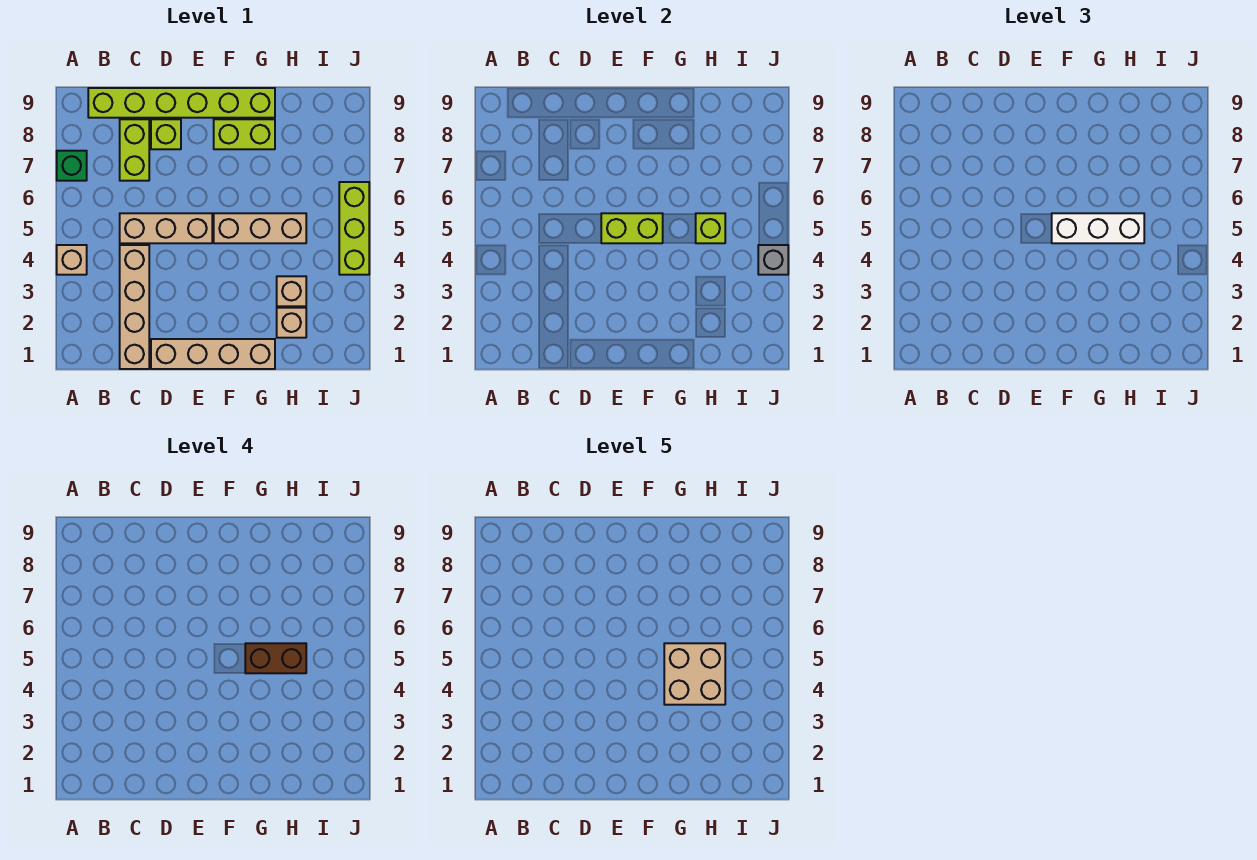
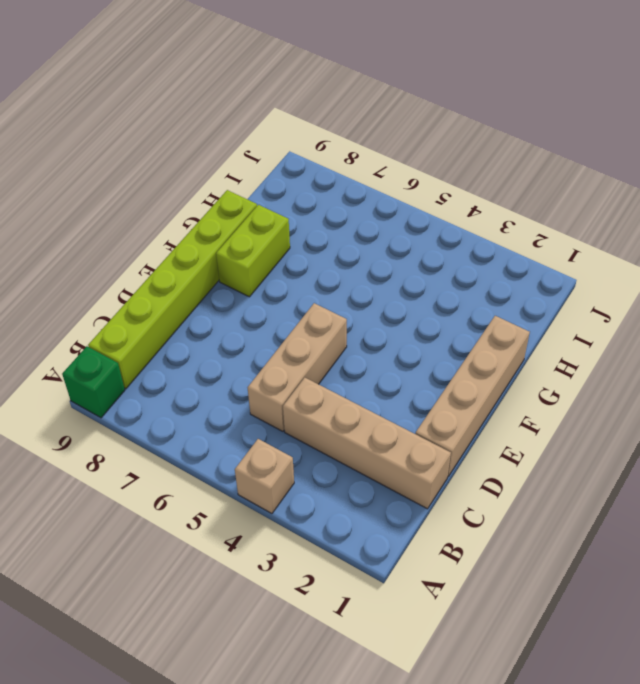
green 1x1 brick [62,346,125,418] -> green 1x1 brick moved to [57,151,87,181]
none -> lime 1x2 brick [120,119,149,181]
none -> lime 1x1 brick [151,119,181,149]
none -> tan 1x3 brick [214,213,306,243]

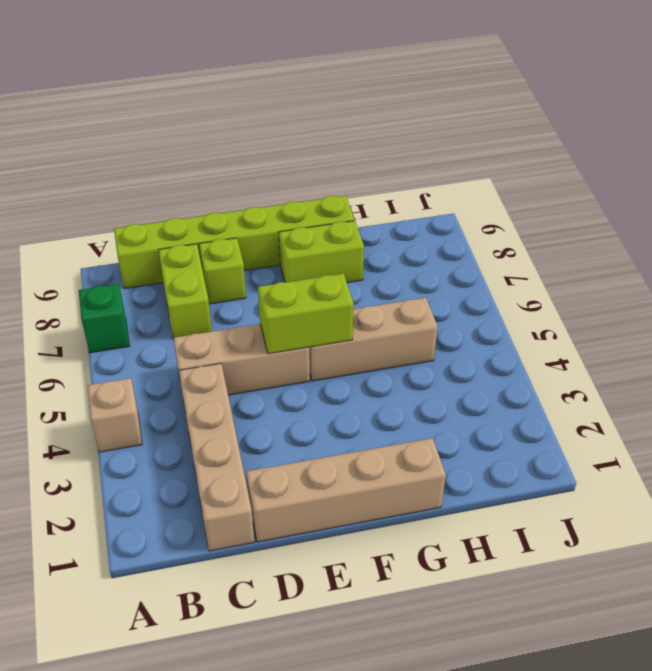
none -> tan 1x1 brick [277,308,306,338]
none -> tan 1x1 brick [277,276,306,306]
none -> lime 1x3 brick [339,182,369,275]

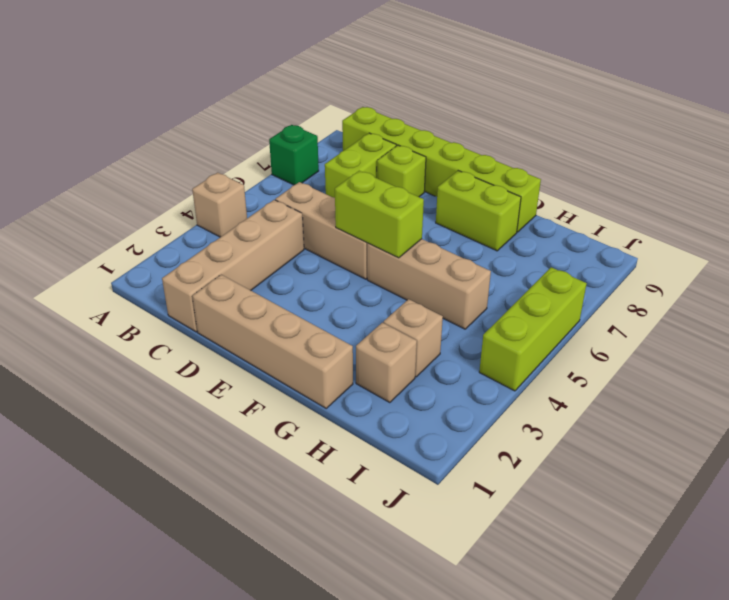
none -> lime 1x1 brick [696,213,725,243]
none -> grey 1x1 brick [758,245,788,275]
none -> white 1x3 brick [1052,213,1144,243]

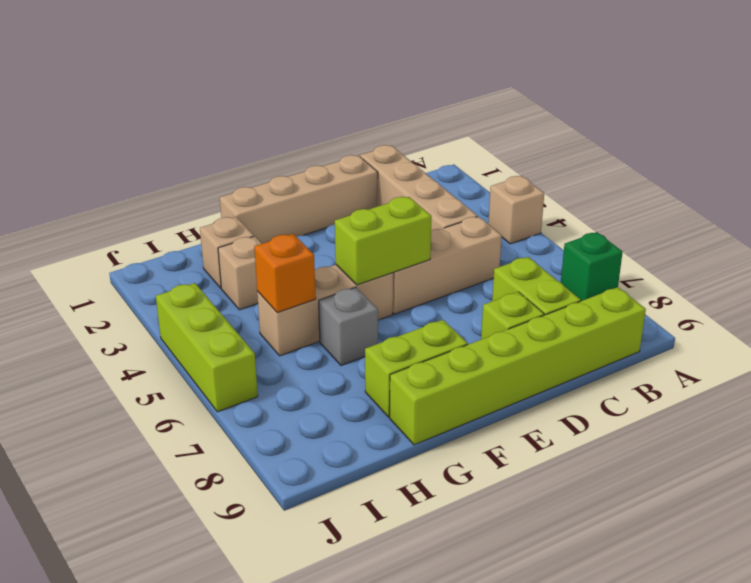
grey 1x1 brick [319,287,378,366] -> grey 1x1 brick moved to [758,245,788,275]
orange 1x1 brick [254,234,316,313] -> lime 1x1 brick [696,213,725,243]
none -> white 1x3 brick [1052,213,1144,243]
none -> brown 1x2 brick [245,643,306,673]
none -> tan 2x2 brick [664,643,725,705]

